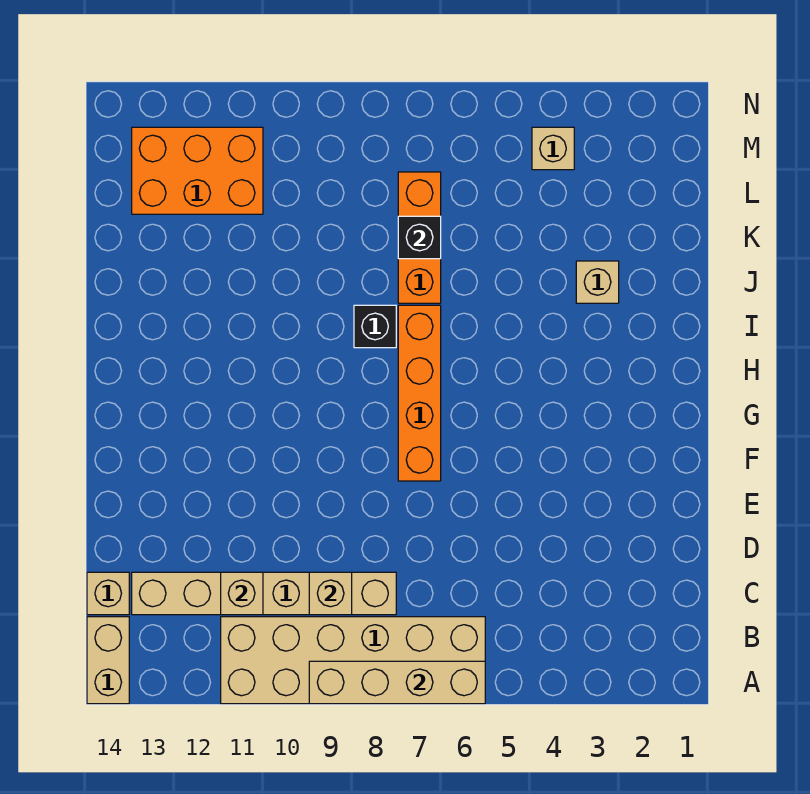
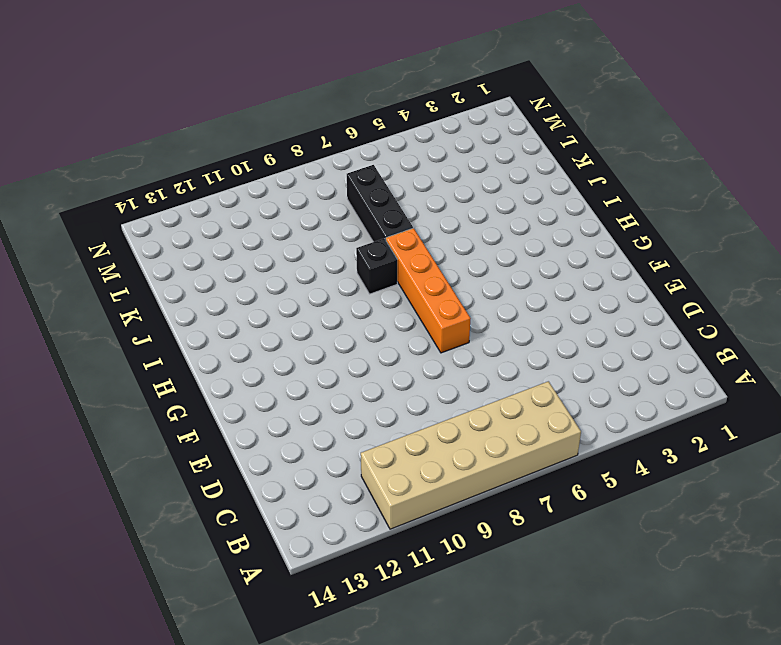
black 1x3 brick [347,165,413,242] -> orange 1x3 brick [398,172,441,303]
none -> tan 1x2 brick [87,617,129,704]
none -> tan 1x6 brick [132,572,396,615]
none -> tan 1x1 brick [87,572,129,615]

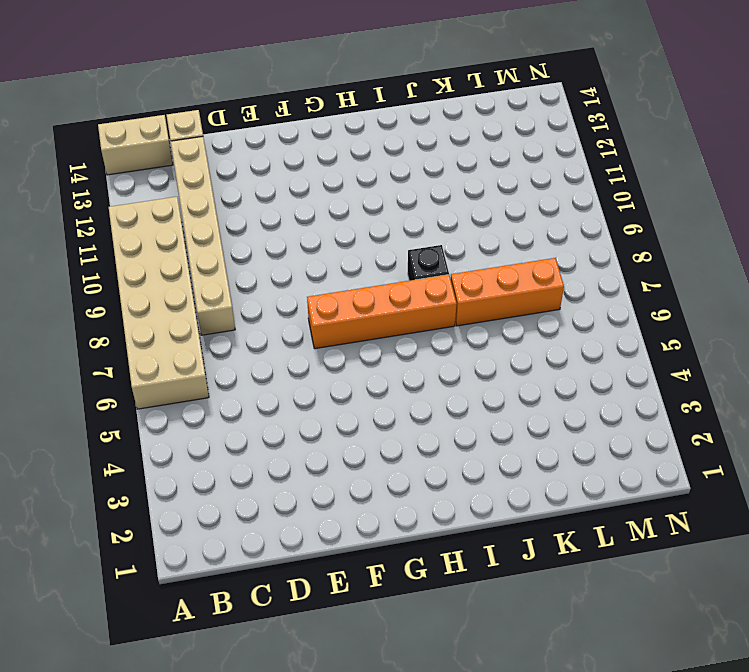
none -> tan 1x1 brick [576,261,619,303]
none -> orange 2x3 brick [132,127,263,214]
none -> tan 1x1 brick [532,127,574,170]

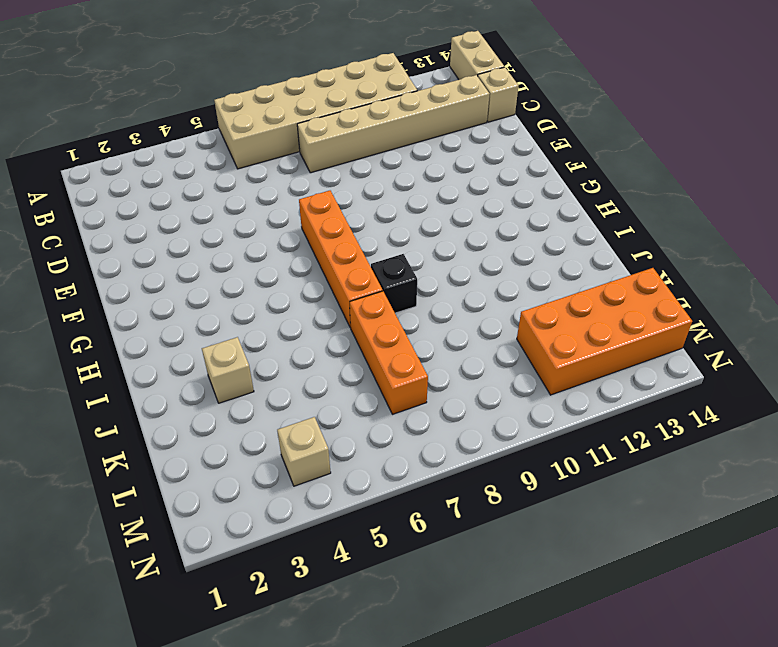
orange 2x4 brick [517,268,692,395] -> orange 2x3 brick [132,127,263,214]
none -> tan 1x4 brick [309,661,485,704]
none -> tan 1x1 brick [309,572,352,615]
none -> tan 1x1 brick [221,572,263,615]

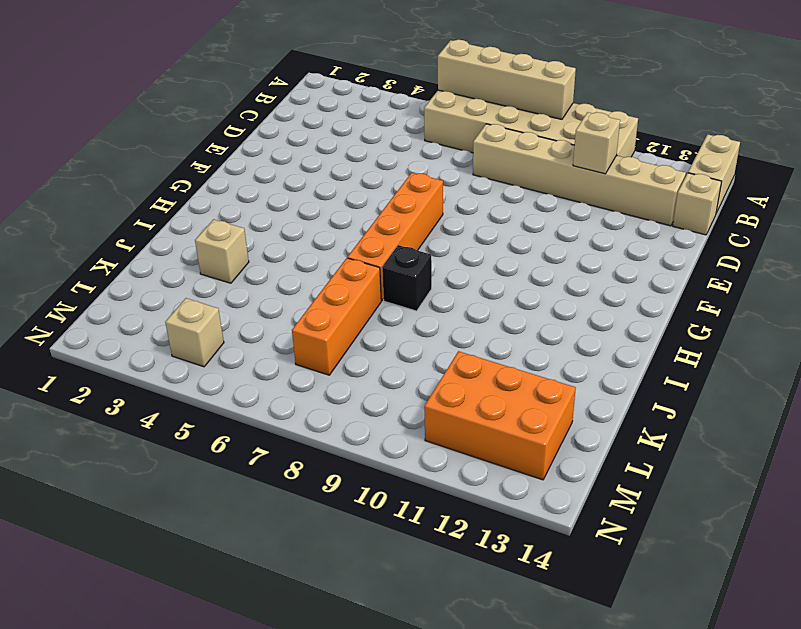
none -> tan 1x1 brick [309,572,352,615]
none -> black 1x1 brick [398,216,441,259]

